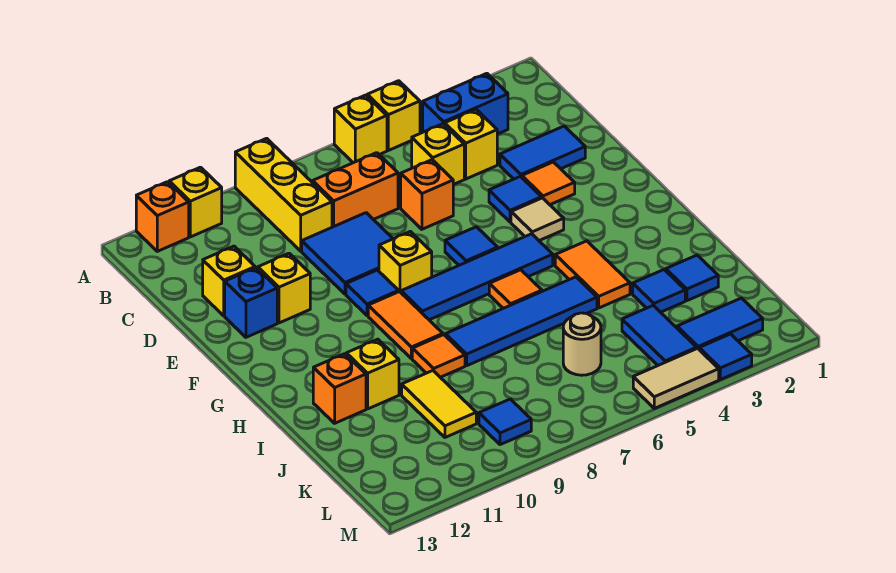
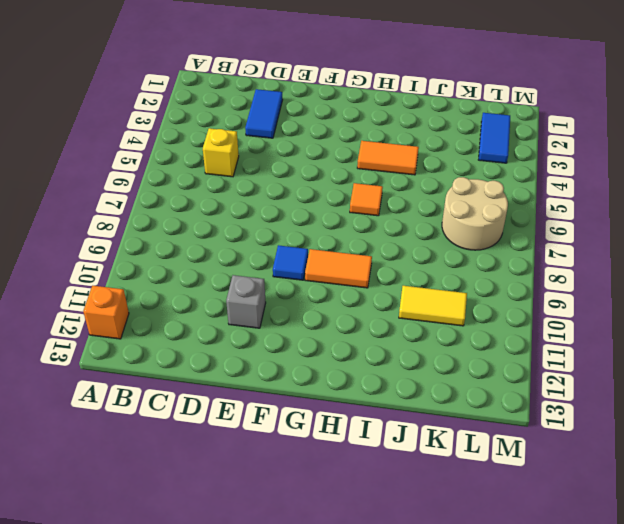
grey 1x1 brick [226,275,266,328] -> yellow 1x1 brick [258,253,310,323]
tan 2x2 round brick [442,177,508,250] -> tan 1x1 round brick [563,313,601,375]
none -> yellow 1x1 brick [367,81,420,150]
none -> yellow 1x1 brick [334,95,387,163]
none -> yellow 1x3 brick [235,138,332,251]
none -> yellow 1x1 brick [169,167,222,237]

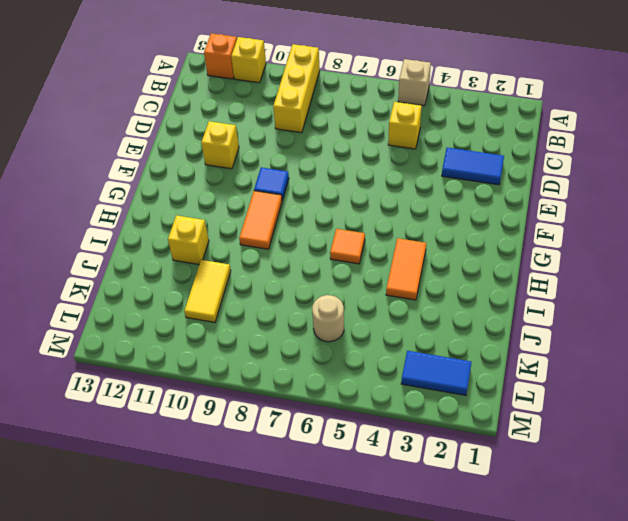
tan 1x1 brick [398,59,431,106] -> yellow 1x1 brick [367,81,420,150]
none -> yellow 1x1 brick [334,95,387,163]
none -> blue 1x2 brick [423,73,508,134]
none -> yellow 1x1 brick [445,109,497,179]
none -> orange 1x2 brick [313,153,398,227]

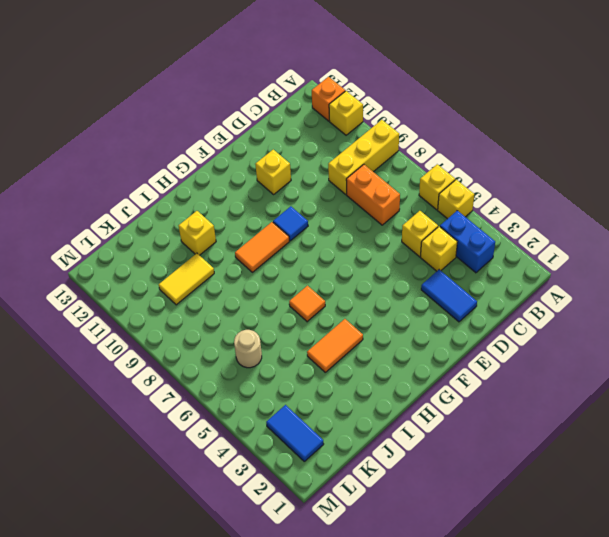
none -> orange 1x1 brick [401,160,453,229]
none -> blue 2x2 tile [302,213,393,294]
none -> yellow 1x1 brick [203,246,255,316]
none -> orange 1x1 tile [522,162,575,205]

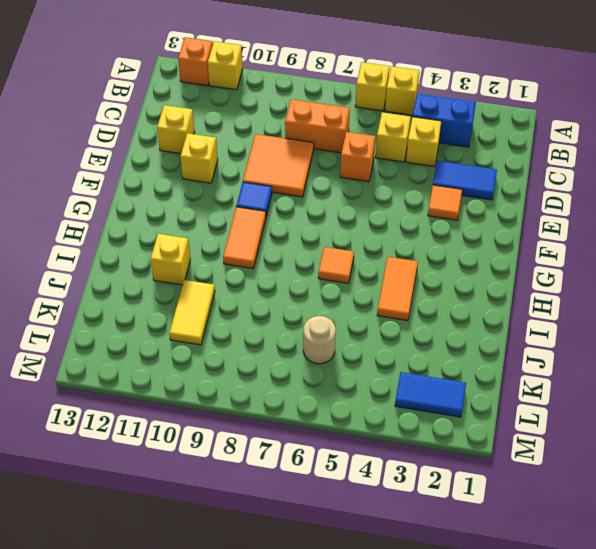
orange 2x2 tile [243,134,314,197] -> blue 2x2 tile [302,213,393,294]
none -> yellow 1x3 brick [235,138,332,251]
none -> blue 1x1 tile [489,176,542,222]
none -> blue 1x1 brick [225,268,277,337]
none -> tan 1x1 tile [511,198,564,241]

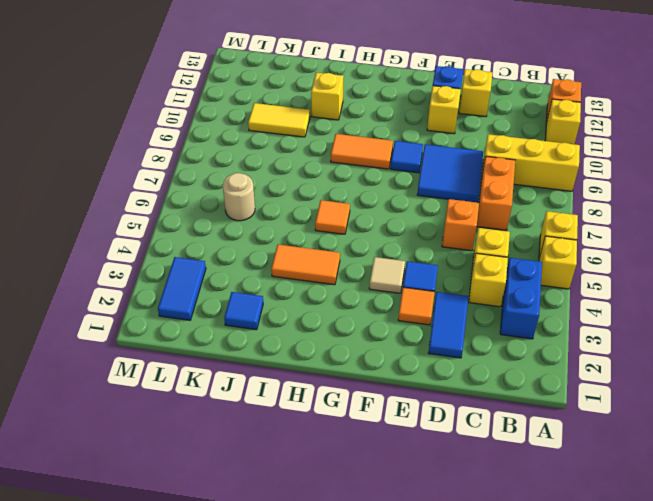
none -> blue 1x1 tile [445,227,498,265]
none -> yellow 1x1 brick [379,231,432,292]
none -> blue 1x4 tile [401,234,553,320]
none -> blue 1x4 tile [446,277,597,366]

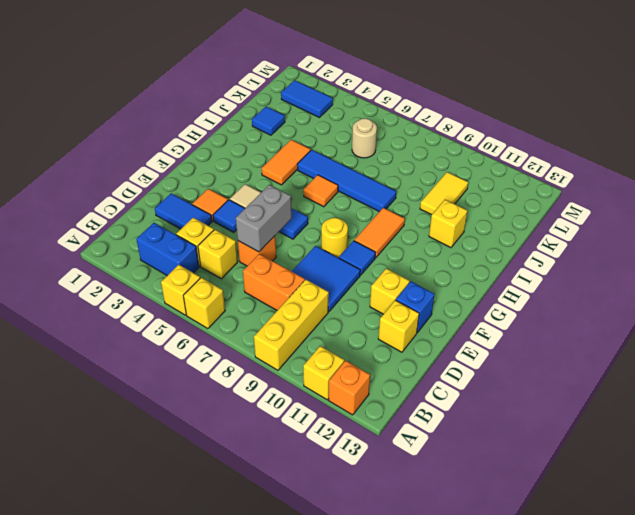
grey 1x2 brick [236,185,292,252] -> none
yellow 1x1 round brick [321,218,348,258] -> yellow 1x1 brick [379,231,432,292]
none -> blue 1x4 tile [401,234,553,320]
none -> orange 1x1 tile [412,335,465,377]
none -> orange 1x1 brick [313,354,366,423]
none -> blue 1x1 tile [633,270,685,312]

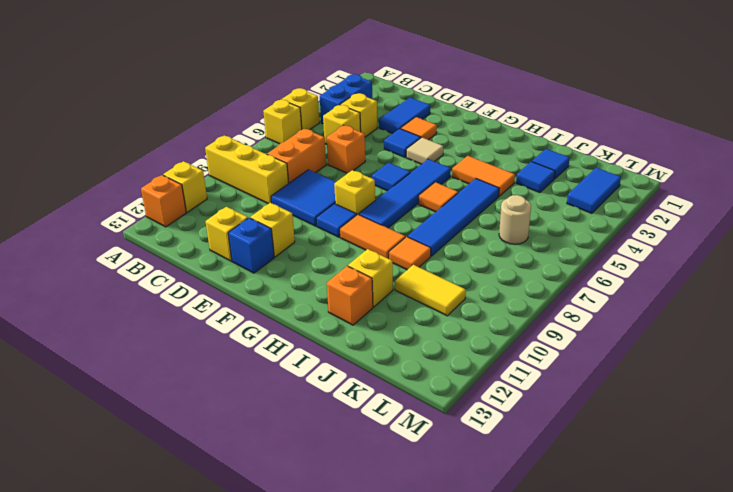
none -> blue 1x2 tile [622,305,697,365]
none -> blue 1x1 tile [479,399,531,445]
none -> blue 1x1 tile [699,334,752,380]
none -> tan 1x2 tile [633,348,719,408]

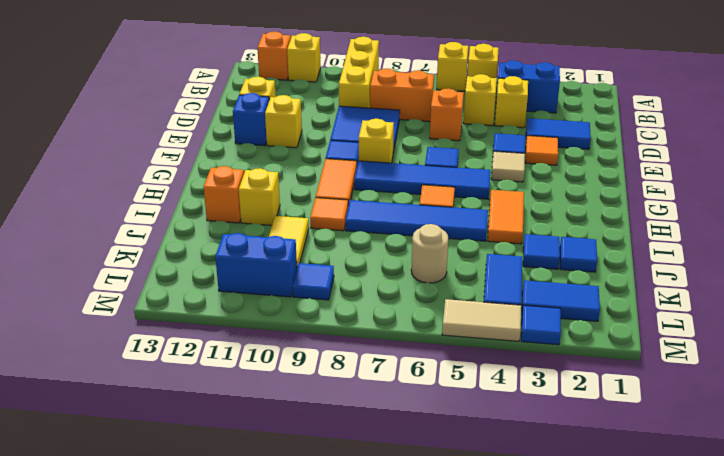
blue 1x2 brick [215,233,297,297] -> none

